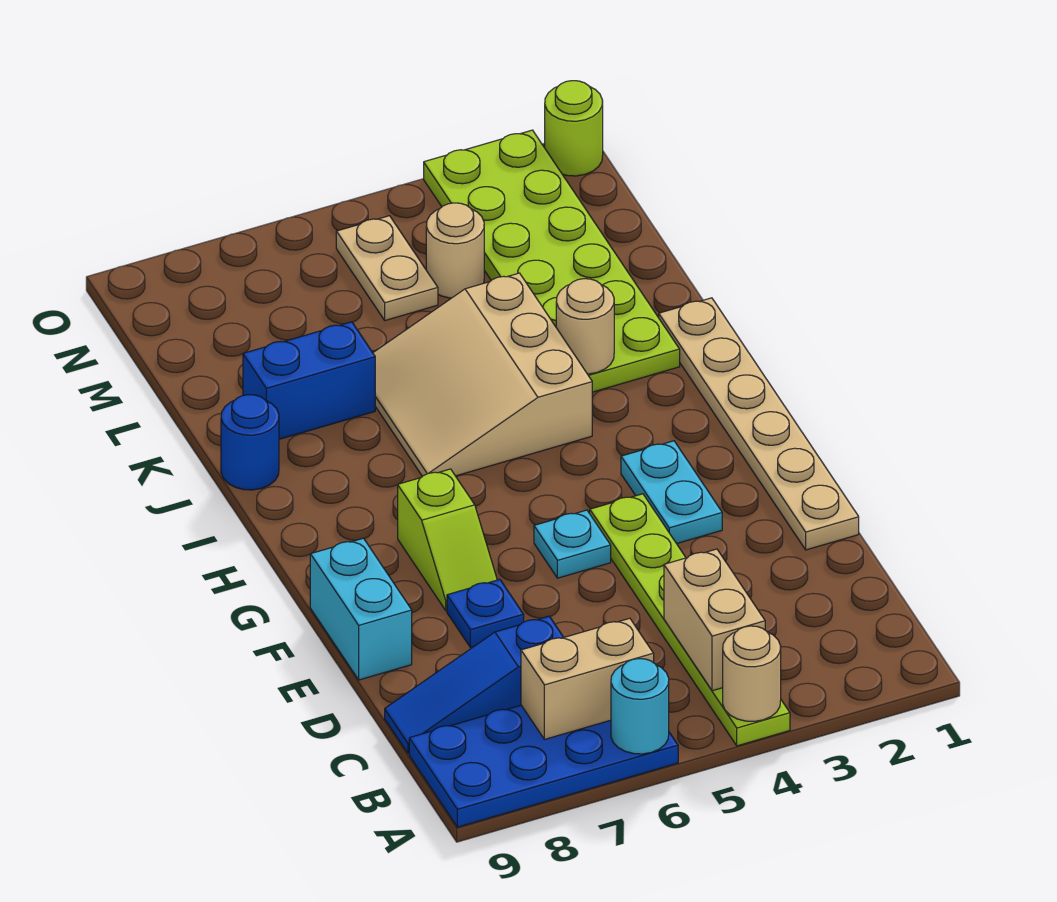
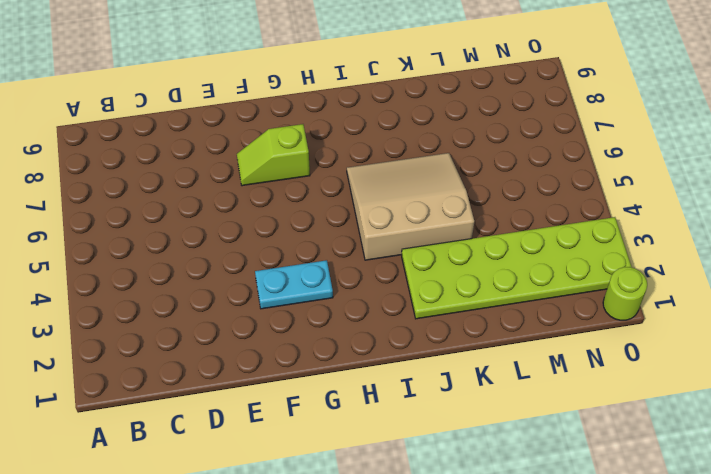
none -> lime 1x6 plate [590,494,790,746]
none -> blue 2x4 plate [409,705,678,827]
none -> blue 1x3 slope [385,616,564,754]

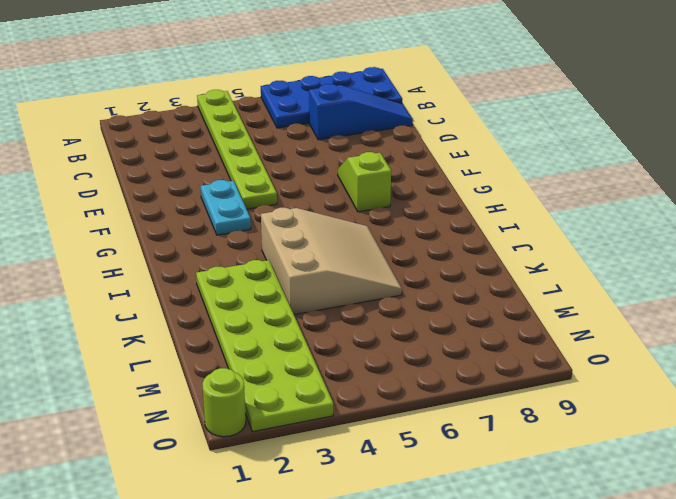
none -> tan 1x6 plate [659,298,859,550]
none -> blue 1x1 plate [447,579,524,648]
none -> cyan 1x2 brick [310,538,412,680]

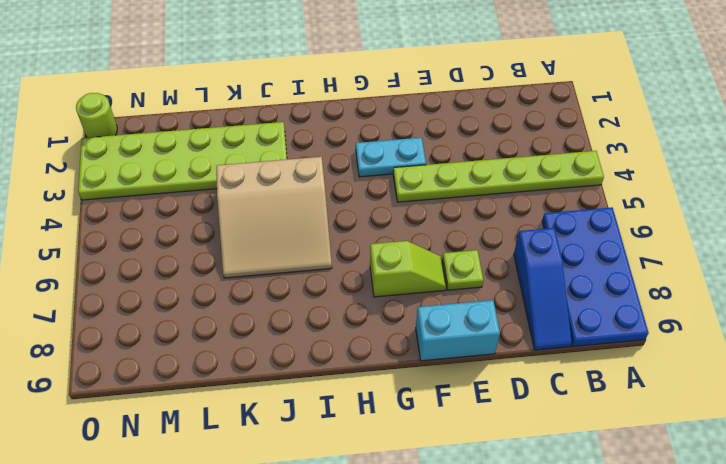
lime 1x1 plate [442,250,483,290] -> blue 1x1 plate [447,579,524,648]
none -> tan 1x6 plate [659,298,859,550]
none -> cyan 1x1 plate [534,510,611,578]
none -> blue 1x1 round brick [221,395,279,490]

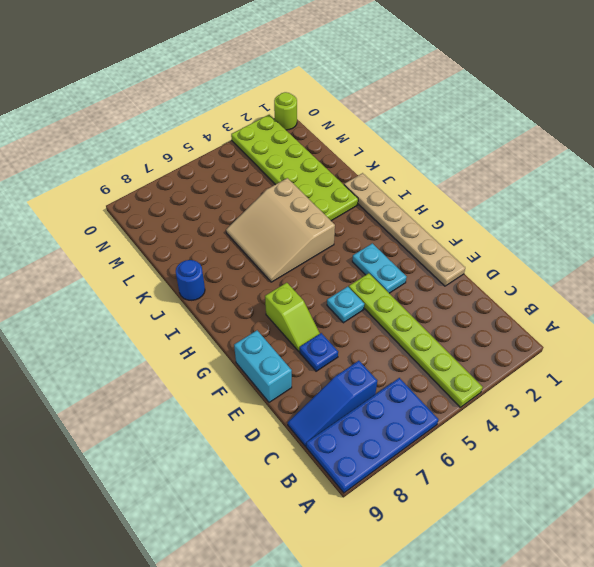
none -> blue 1x2 brick [243,322,375,439]
none -> tan 1x1 round brick [426,203,484,298]
none -> tan 1x2 plate [336,216,438,321]

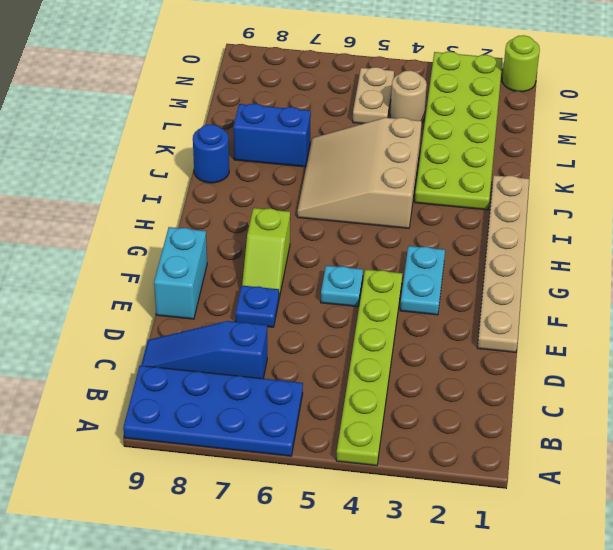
none -> tan 1x1 round brick [723,626,781,721]
none -> cyan 1x1 round brick [611,659,669,754]
none -> tan 1x2 brick [664,549,765,691]

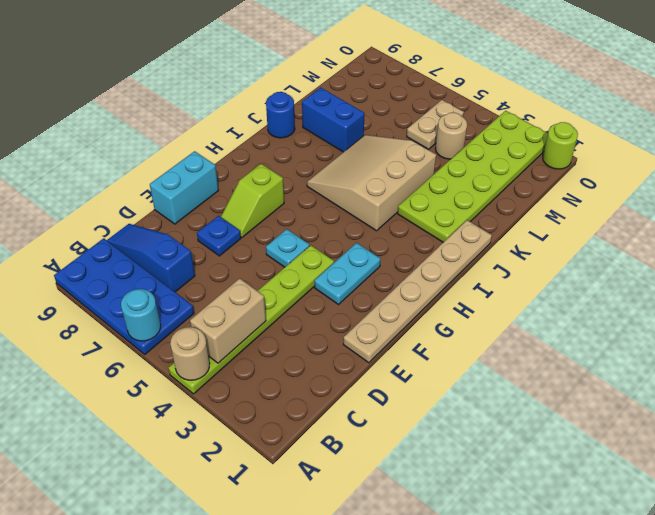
none -> tan 1x2 brick [521,618,654,740]
none -> tan 1x1 round brick [556,279,614,374]

